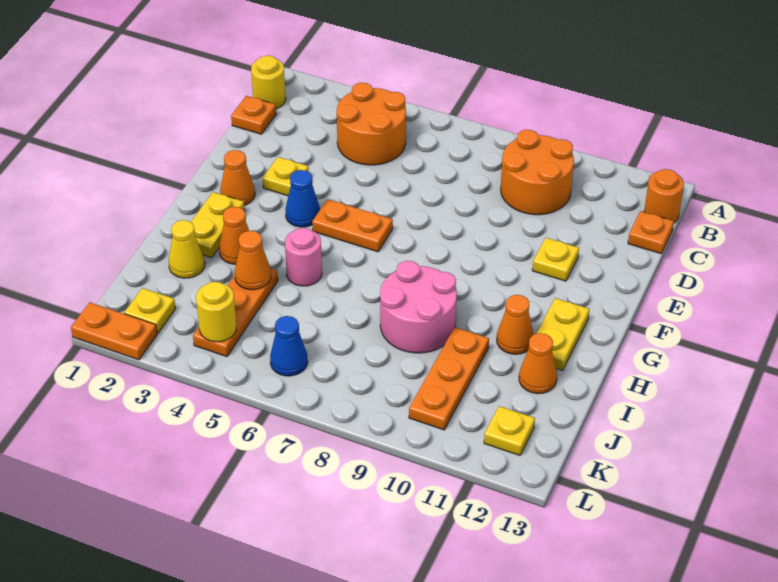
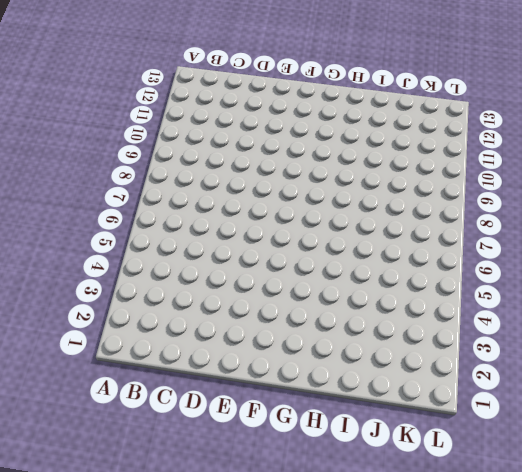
none -> yellow 1x1 round brick [251,56,286,109]
none -> orange 2x2 round brick [337,83,406,165]
none -> orange 2x2 round brick [501,130,574,215]

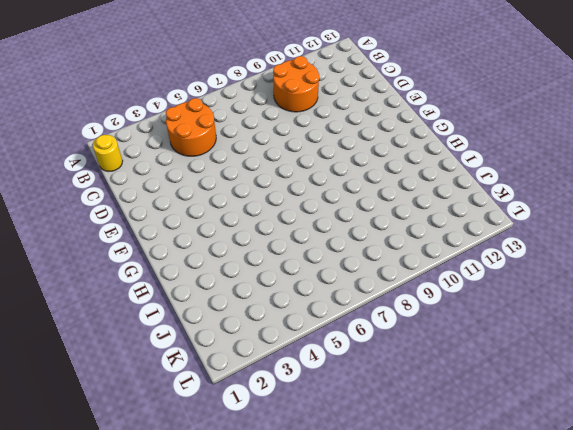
none -> orange 1x1 round brick [644,169,684,223]
none -> orange 1x1 plate [231,96,276,134]
none -> orange 1x1 plate [628,211,674,254]

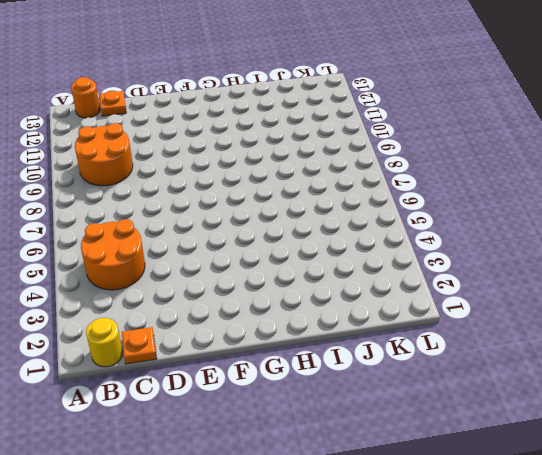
none -> yellow 1x1 plate [263,157,309,196]
none -> yellow 1x1 plate [532,238,579,281]
none -> orange 1x1 cone [220,150,255,205]

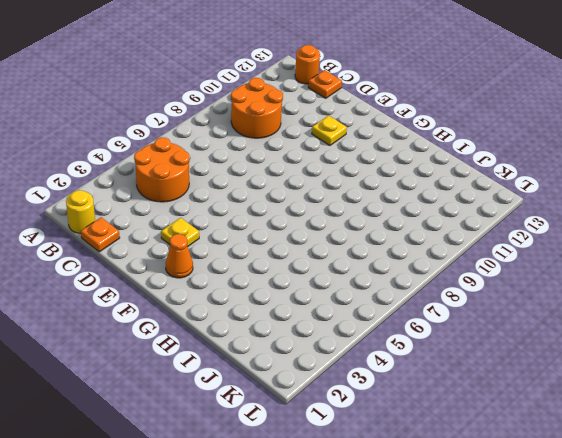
none -> blue 1x1 cone [285,170,320,227]
none -> orange 1x2 plate [312,199,393,252]
none -> yellow 1x2 plate [191,192,245,258]

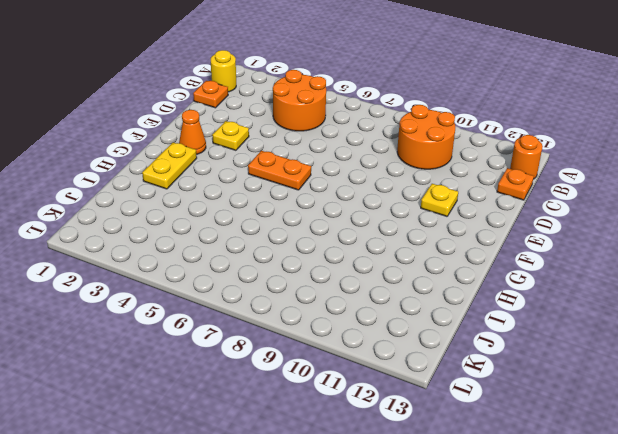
none -> blue 1x1 cone [285,170,320,227]
none -> yellow 1x2 plate [537,298,589,371]
none -> orange 1x1 cone [219,207,249,264]

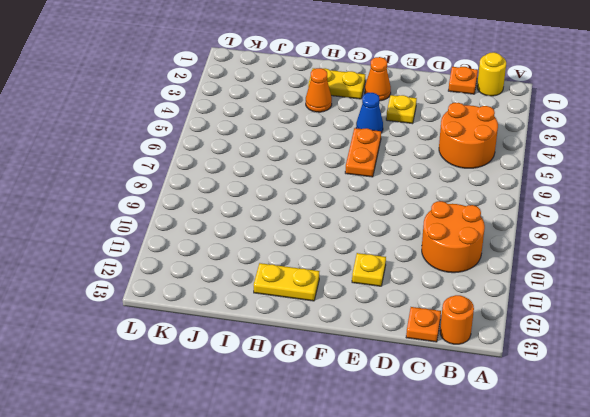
none -> pink 1x1 round brick [285,228,322,286]
none -> pink 2x2 round brick [380,261,457,353]
none -> orange 1x1 cone [497,295,534,354]

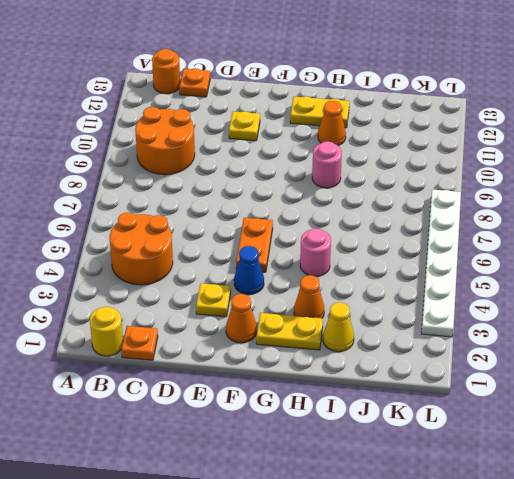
pink 1x1 round brick [312,141,342,188] -> pink 2x2 round brick [380,261,457,353]
white 1x6 plate [421,190,461,337] -> none
none -> orange 1x3 plate [193,268,278,357]
none -> orange 1x3 plate [409,327,489,430]
none -> orange 1x1 cone [519,333,557,394]

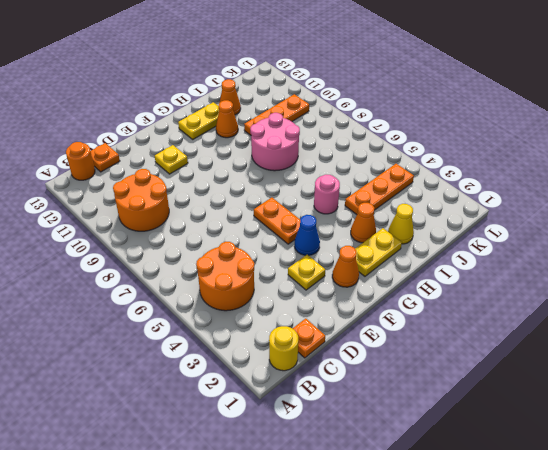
none -> yellow 1x1 plate [124,288,176,333]
none -> blue 1x1 cone [270,316,308,376]
none -> yellow 1x1 plate [484,406,535,455]

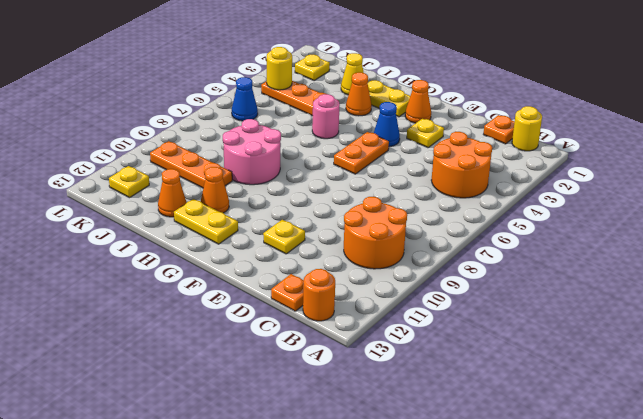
none -> orange 1x2 plate [71,302,157,360]
none -> orange 1x1 cone [235,231,271,290]

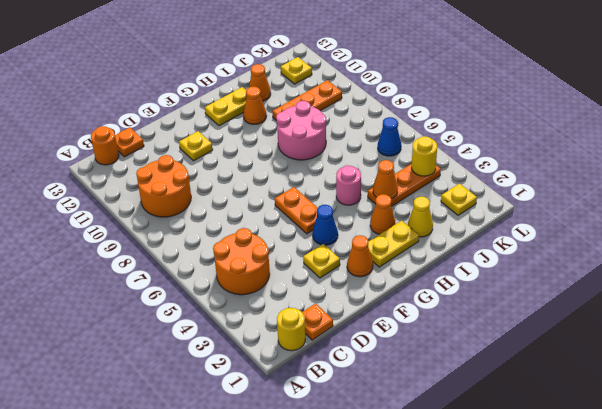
none -> orange 1x2 plate [71,302,157,360]

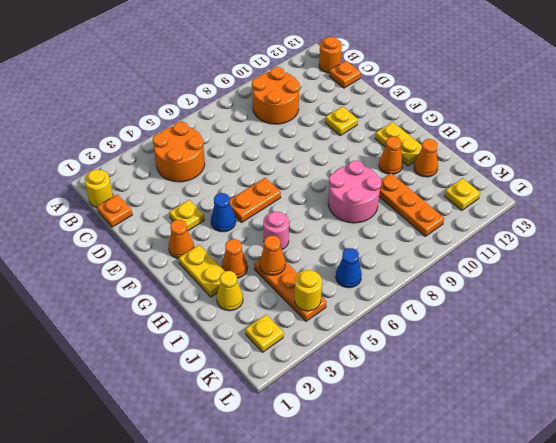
none -> orange 1x2 plate [71,302,157,360]

